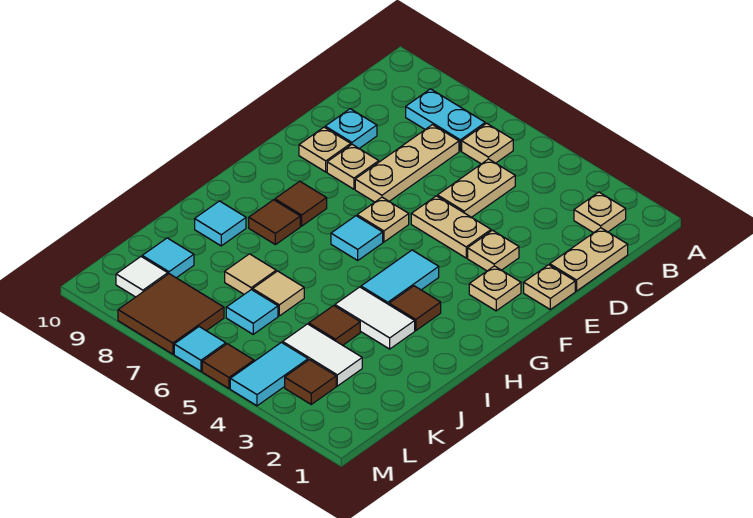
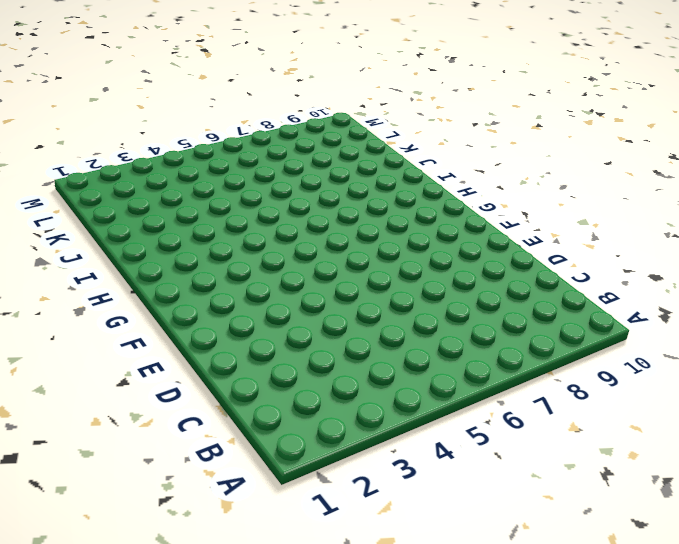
none -> tan 1x1 plate [574,192,626,233]
none -> tan 1x1 plate [462,123,513,164]
none -> cyan 1x2 plate [406,89,485,151]
none -> tan 1x2 plate [550,228,628,291]

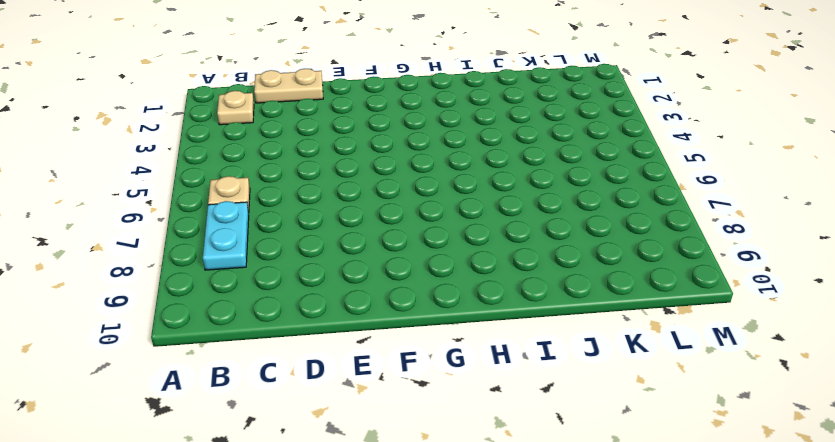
none -> tan 1x2 plate [438,159,515,217]
none -> tan 1x3 plate [355,125,459,202]
none -> cyan 1x1 plate [325,109,377,149]
none -> tan 1x1 plate [524,265,575,309]

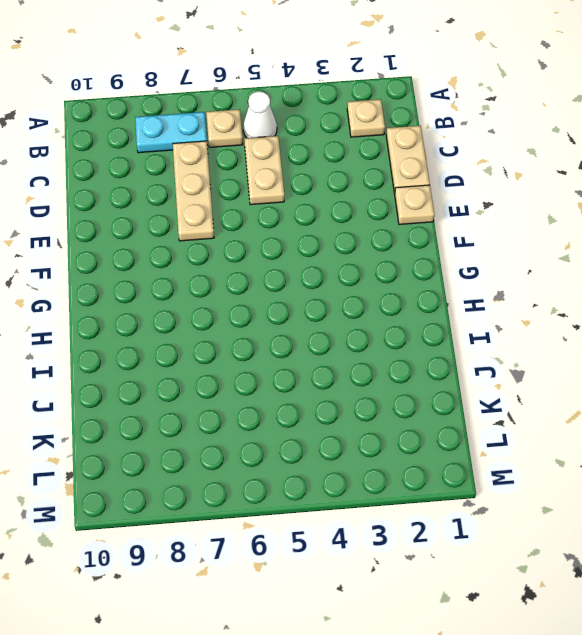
white 1x1 cone [243,91,277,138] -> none
none -> cyan 1x1 plate [325,109,377,149]
none -> tan 1x1 plate [468,230,519,271]
none -> tan 1x2 plate [411,196,491,258]
none -> tan 1x1 plate [327,145,379,189]

